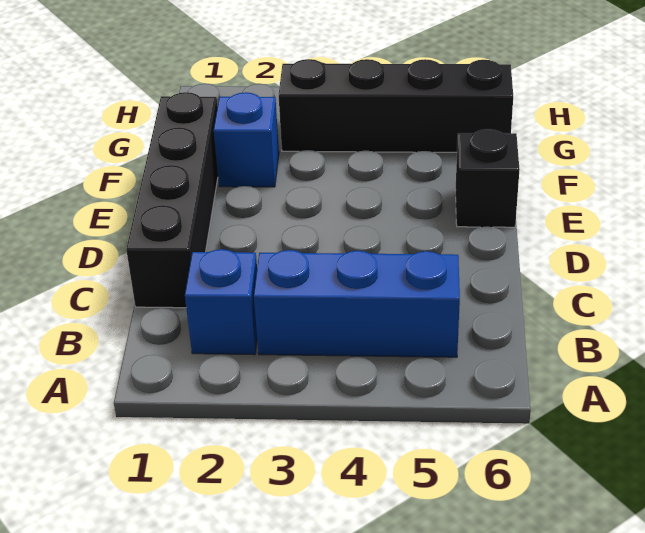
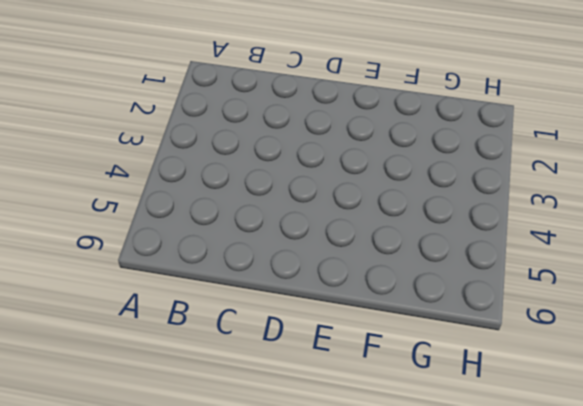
none -> blue 1x1 brick [185,249,257,355]
none -> blue 1x3 brick [254,250,460,357]

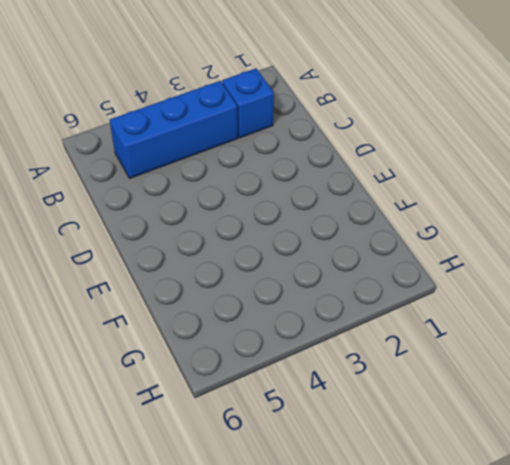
none -> black 1x4 brick [126,92,218,308]
none -> black 1x1 brick [455,129,520,227]

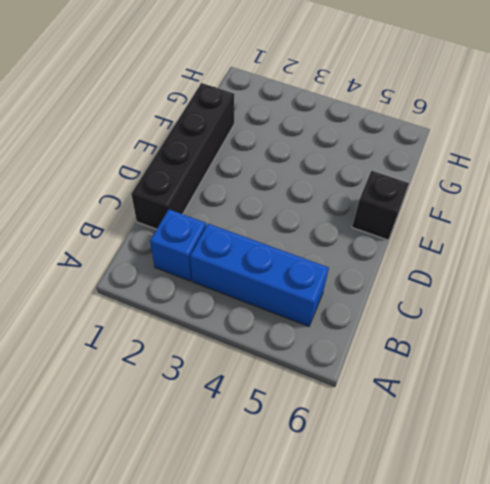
none -> blue 1x1 brick [214,92,279,187]
none -> black 1x4 brick [279,59,513,152]

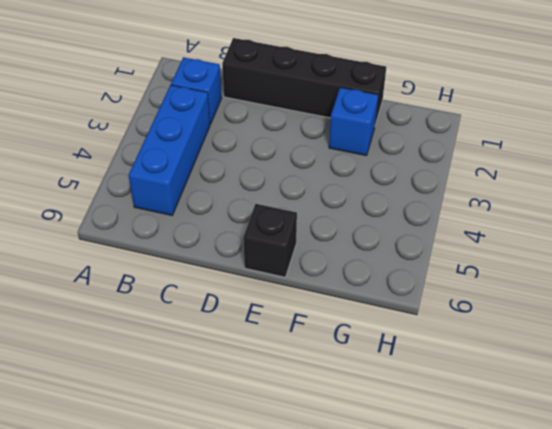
none -> black 1x4 brick [279,59,513,152]

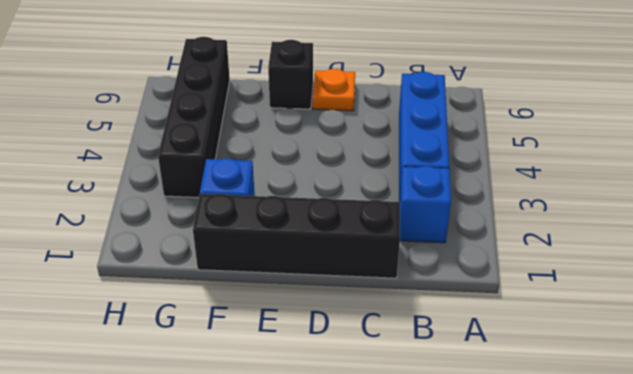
orange 1x1 plate [313,69,355,111] -> none

